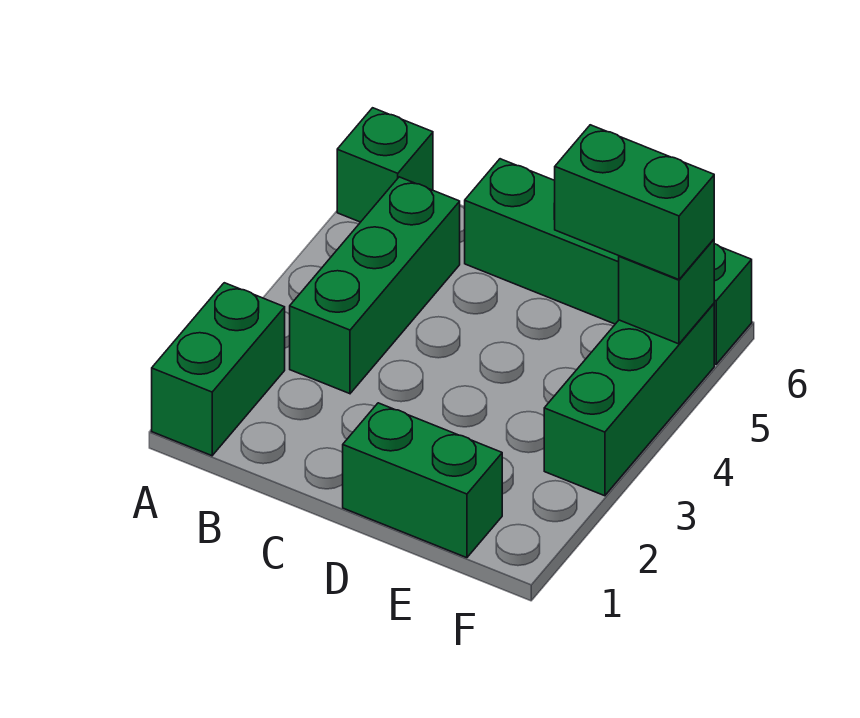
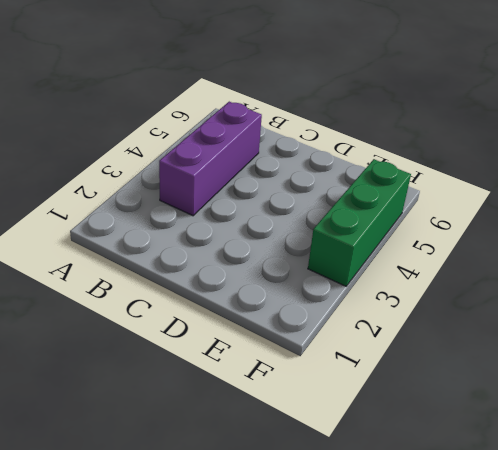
purple 1x3 brick [159,102,262,216] -> green 1x3 brick [290,177,460,394]
none -> green 1x2 brick [152,283,285,456]
none -> green 1x1 brick [337,108,433,222]

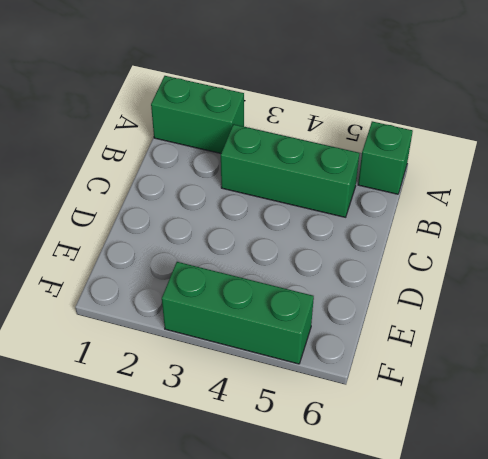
none -> green 1x4 brick [465,159,752,364]
none -> green 1x2 brick [343,403,502,558]

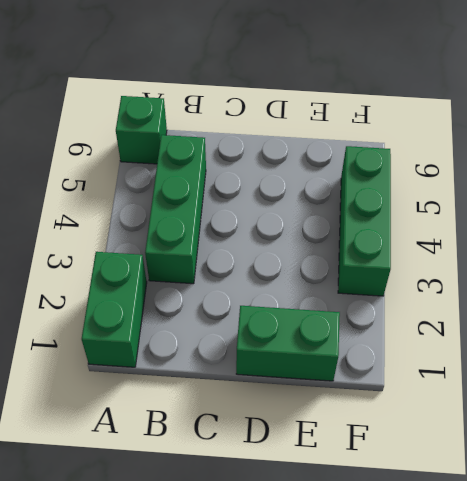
none -> green 1x4 brick [465,159,752,364]
none -> green 1x1 brick [619,239,714,344]

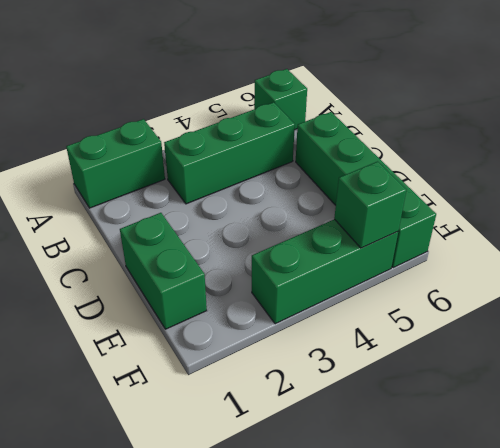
none -> green 1x2 brick [554,125,714,280]

